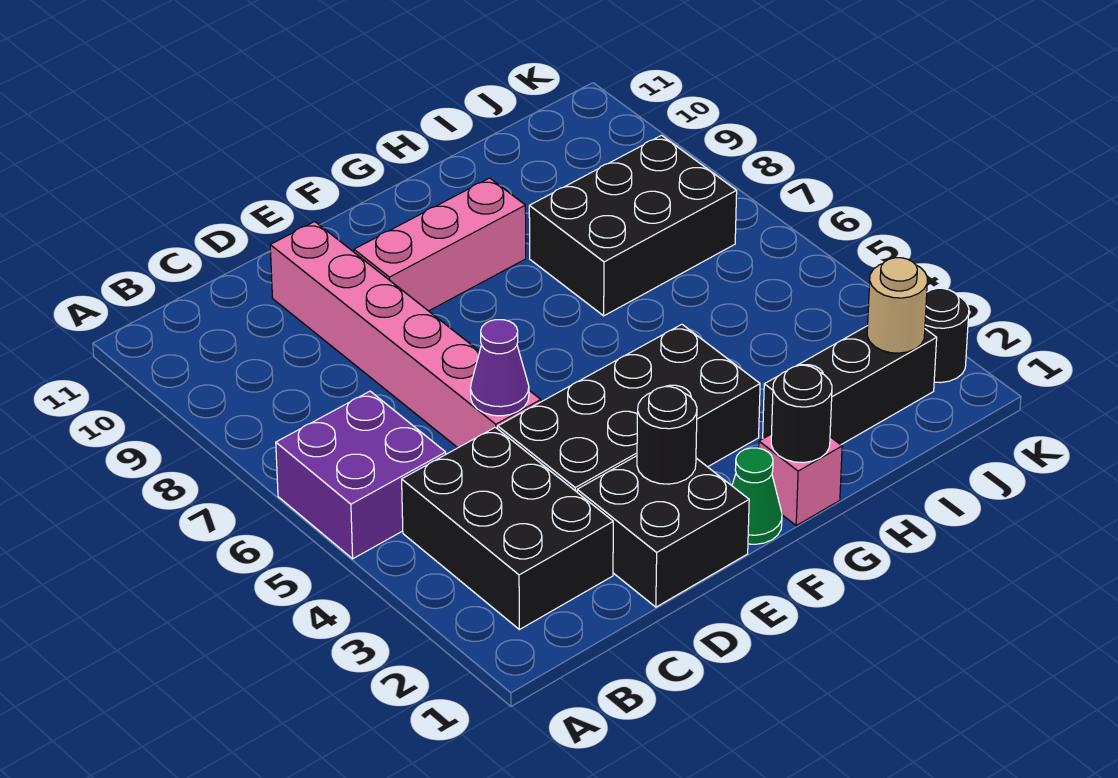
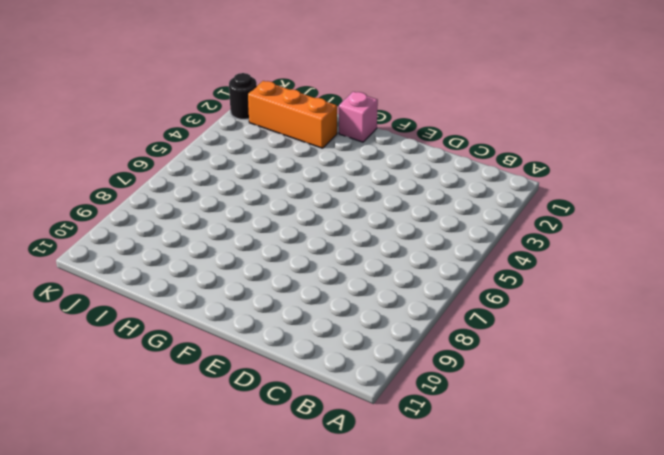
orange 1x3 brick [248,81,337,148] -> black 1x3 brick [763,326,937,445]
none -> purple 2x2 brick [276,391,446,559]
none -> black 2x3 brick [402,427,613,630]
none -> black 2x2 brick [577,456,749,607]

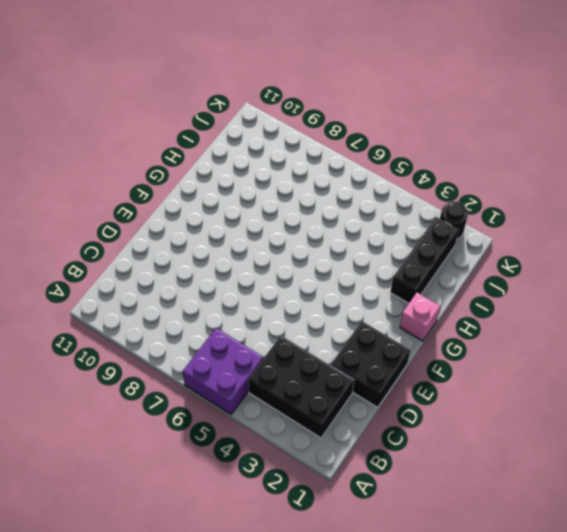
none -> black 2x4 brick [498,324,760,492]
none -> pink 1x6 brick [270,222,541,448]
none -> pink 1x3 brick [354,178,526,311]

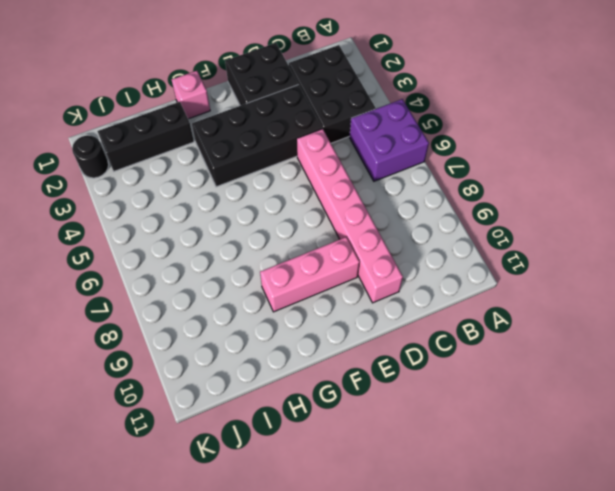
none -> green 1x1 cone [732,448,782,544]
none -> black 2x3 brick [529,135,737,316]
none -> purple 1x1 cone [470,320,529,416]

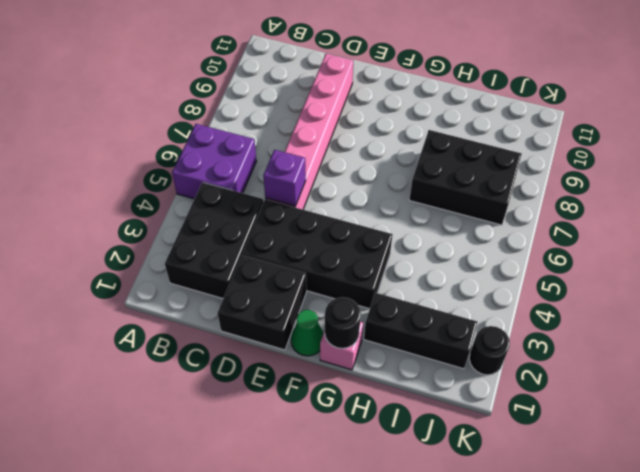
purple 1x1 brick [263,150,306,206] -> purple 1x1 cone [470,320,529,416]
none -> pink 1x3 brick [354,178,526,311]
none -> black 1x1 round brick [637,387,697,484]
none -> tan 1x1 round brick [867,258,927,353]

